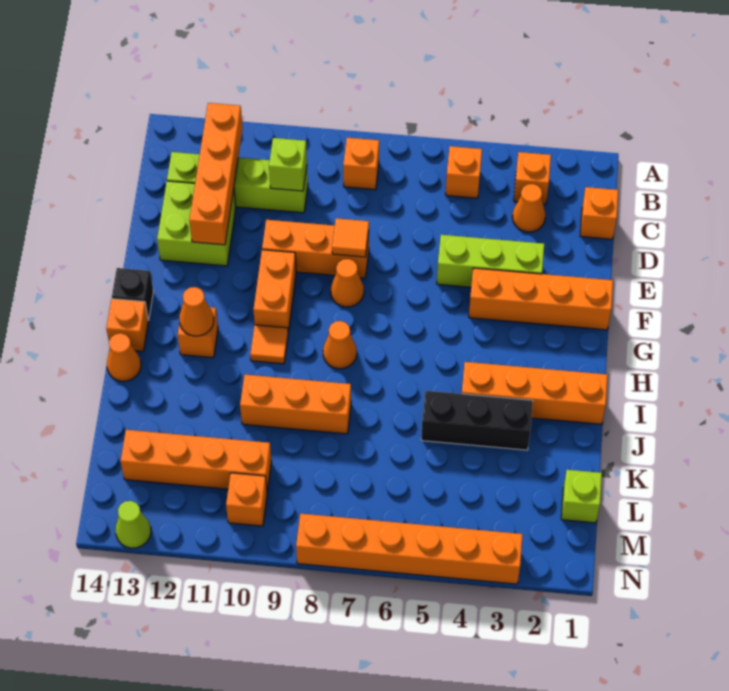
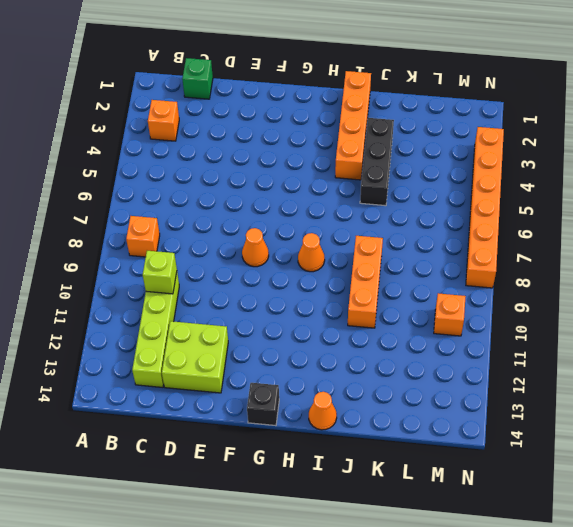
green 1x1 brick [182,58,213,99] -> orange 1x1 brick [580,187,618,239]
none -> orange 1x1 brick [446,146,482,198]
none -> orange 1x1 cone [512,184,545,232]
none -> lime 1x3 brick [437,235,544,287]
none -> orange 1x3 brick [262,220,369,278]

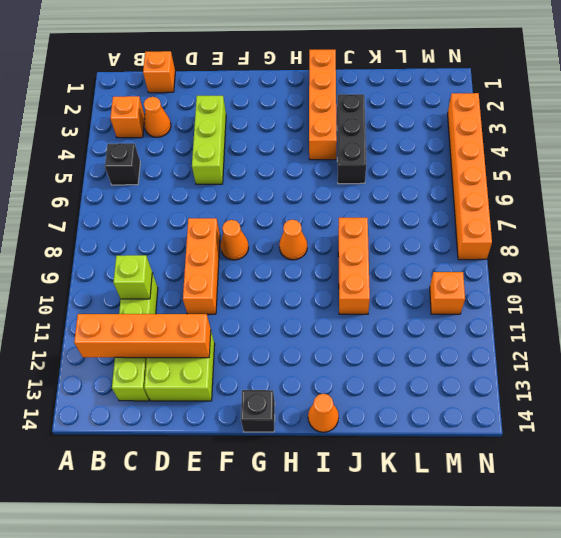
black 1x1 brick [105,143,140,185] -> orange 1x1 brick [446,146,482,198]
none -> orange 1x1 brick [343,138,379,190]
none -> orange 1x4 brick [469,268,613,330]
none -> orange 1x2 brick [253,250,296,332]
none -> orange 1x1 tile [250,325,288,364]

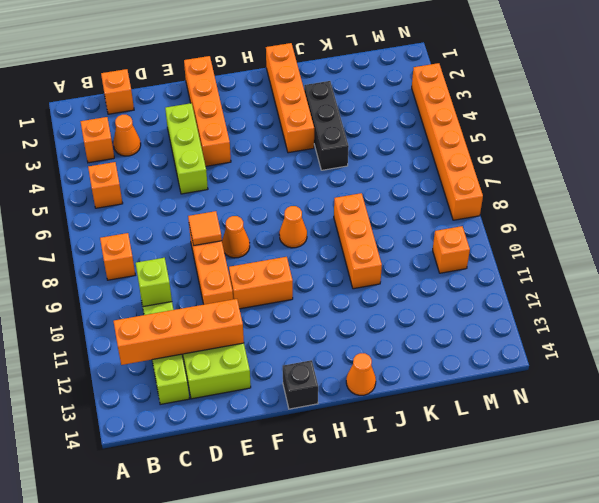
none -> orange 1x1 tile [250,325,288,364]
none -> orange 1x1 brick [178,307,218,358]
none -> orange 1x1 brick [106,299,148,351]
none -> lime 1x1 brick [561,470,602,523]

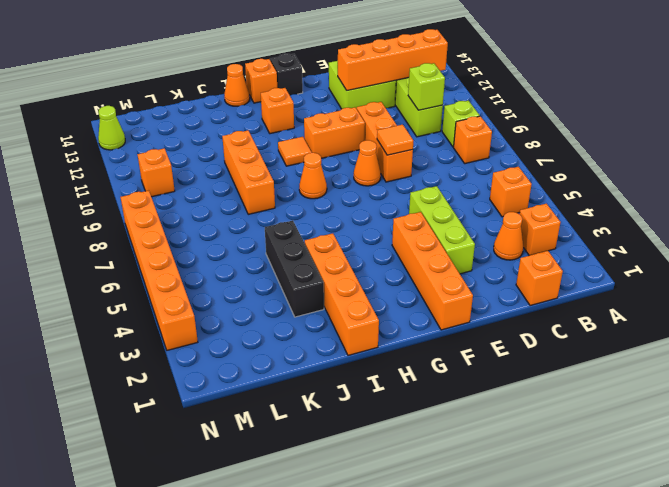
lime 1x1 brick [442,101,480,147] -> lime 1x1 brick moved to [561,470,602,523]
none -> orange 1x4 brick [121,430,272,492]
none -> orange 1x1 cone [179,287,214,336]

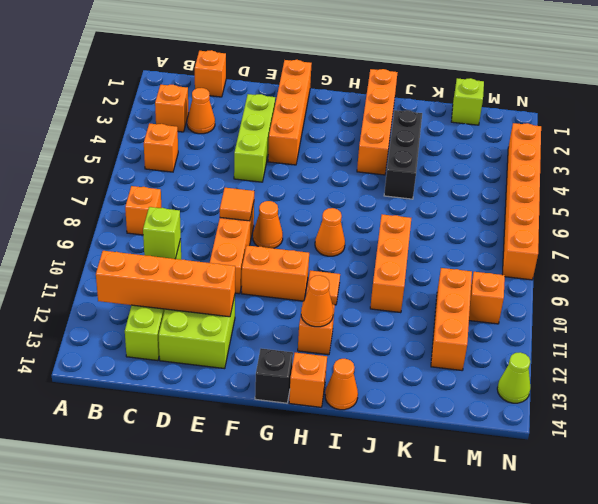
orange 1x3 brick [431,268,472,370] -> orange 1x4 brick [121,430,272,492]

